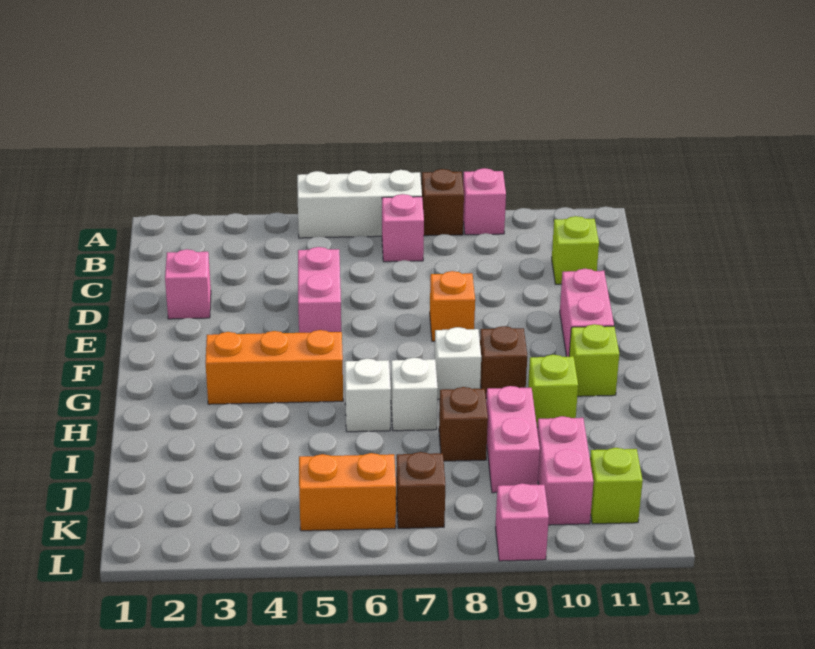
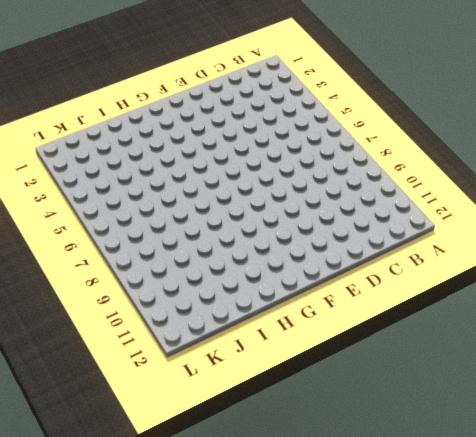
none -> white 1x3 brick [297,170,422,238]
none -> brown 1x1 brick [422,169,464,236]
none -> pink 1x1 brick [463,168,506,235]

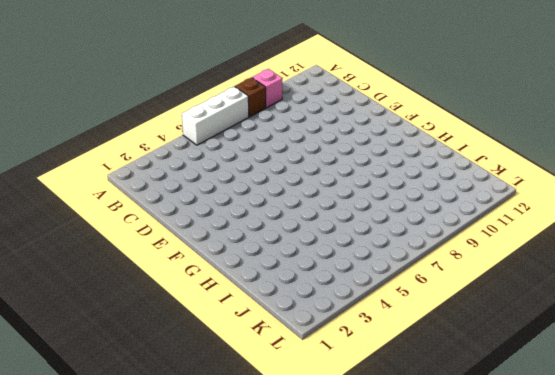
none -> pink 1x1 brick [382,194,424,262]
none -> lime 1x1 brick [552,216,599,284]
none -> pink 1x1 brick [165,249,211,319]

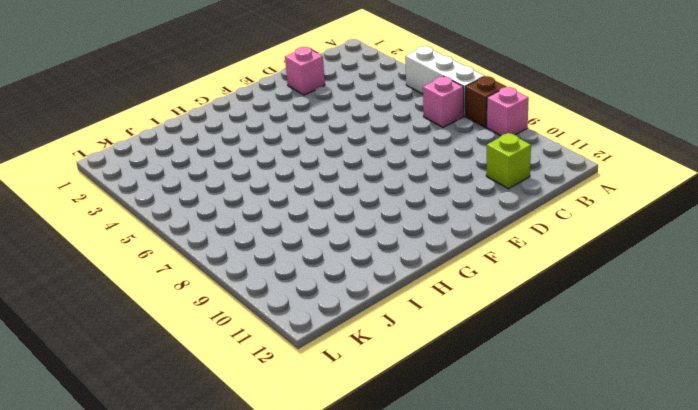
none -> pink 1x2 brick [298,247,341,333]
none -> orange 1x1 brick [430,271,475,341]
none -> pink 1x2 brick [560,269,614,357]

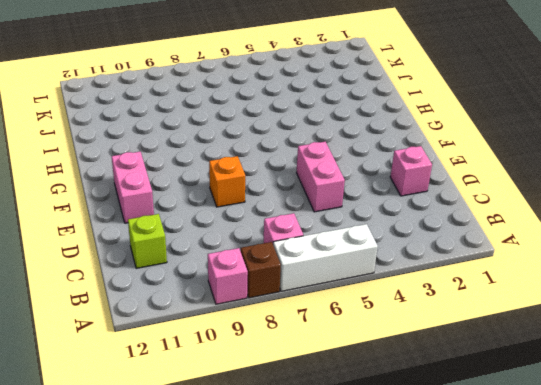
none -> orange 1x3 brick [205,330,343,404]
none -> white 1x1 brick [435,327,481,399]
none -> brown 1x1 brick [480,326,527,398]

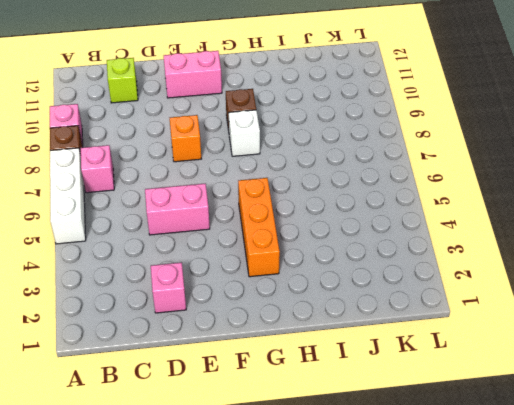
none -> lime 1x1 brick [569,324,619,396]
none -> white 1x1 brick [345,359,391,432]
none -> white 1x1 brick [391,358,438,431]

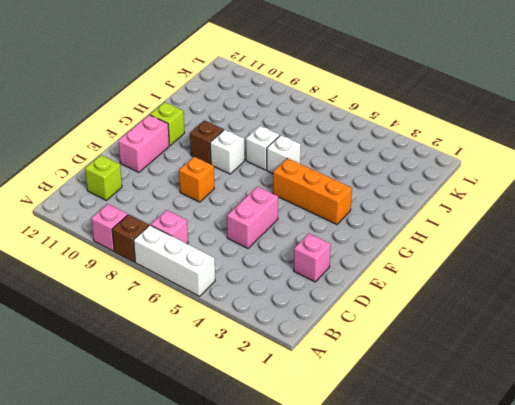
none -> lime 1x1 brick [528,355,578,428]
none -> brown 1x1 brick [439,387,488,461]
none -> pink 1x2 brick [486,386,540,493]

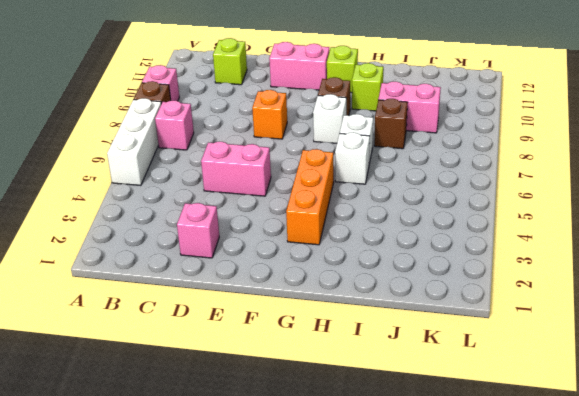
none -> pink 1x2 brick [537,416,593,525]
none -> orange 1x2 brick [299,453,396,531]
none -> brown 1x1 brick [396,452,446,528]

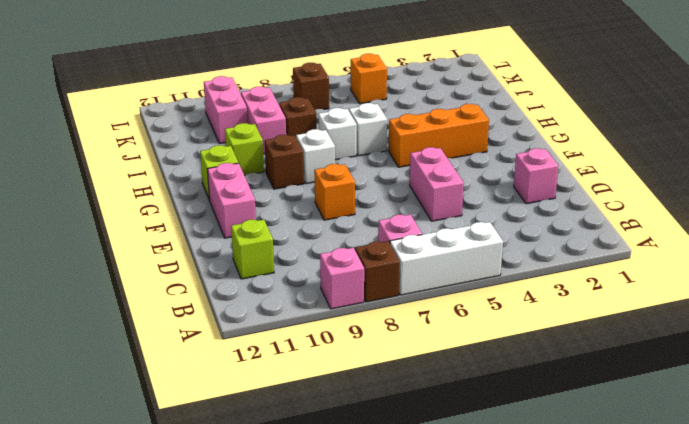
orange 1x1 brick [351,54,387,104] -> orange 1x2 brick [299,453,396,531]
none -> lime 1x1 brick [590,448,643,524]
none -> pink 1x1 brick [495,483,549,561]

